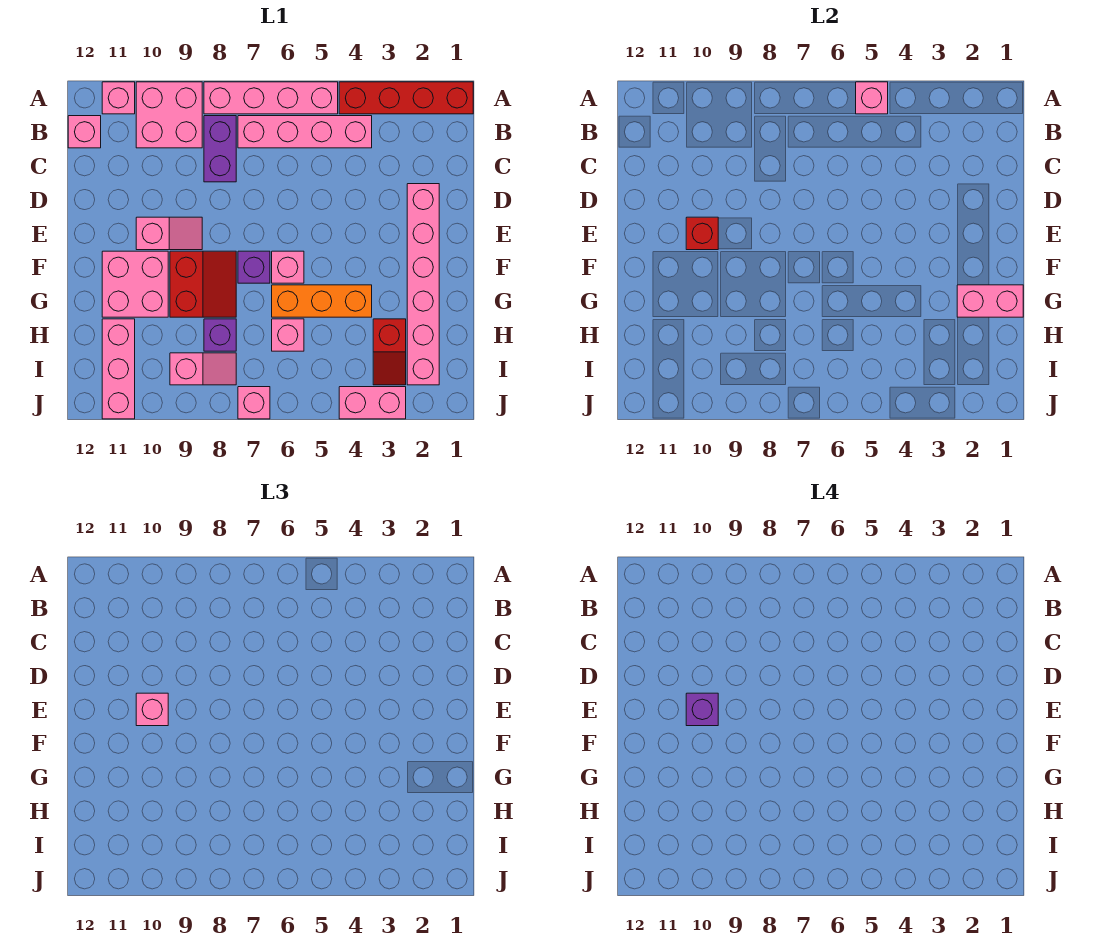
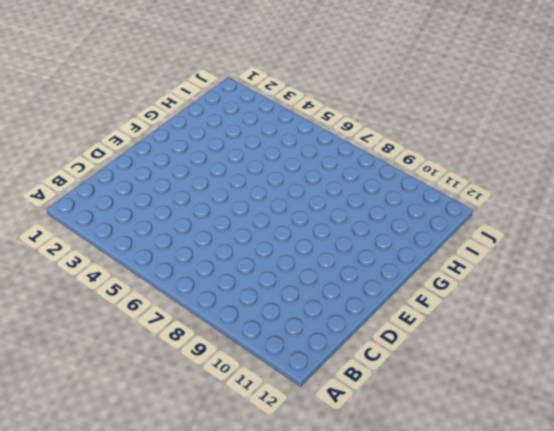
none -> red 1x4 brick [339,82,473,114]
none -> pink 1x4 brick [204,82,338,114]
none -> pink 2x2 brick [136,82,202,148]

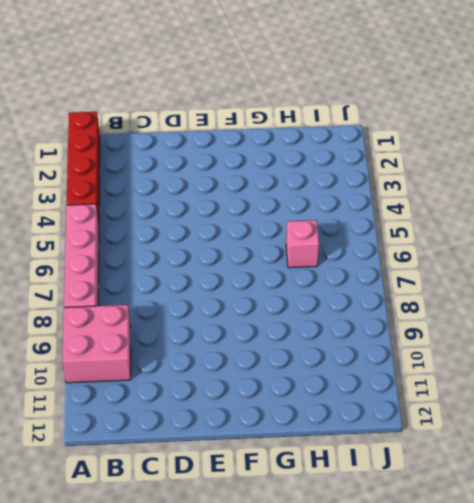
none -> pink 1x1 brick [102,82,135,114]
none -> pink 1x4 brick [238,116,372,148]
none -> purple 1x2 brick [204,116,236,182]

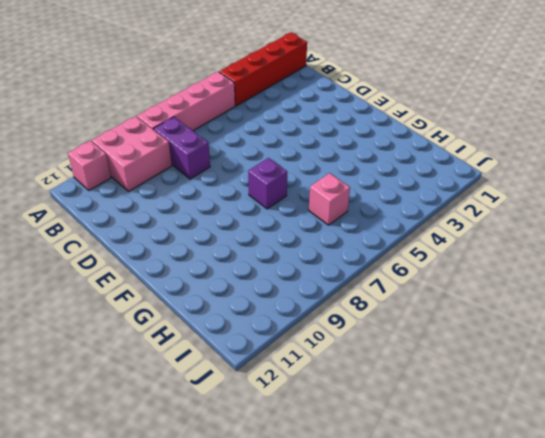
none -> pink 1x4 brick [238,116,372,148]
none -> pink 1x1 brick [68,116,101,148]
none -> pink 1x6 brick [407,184,439,385]

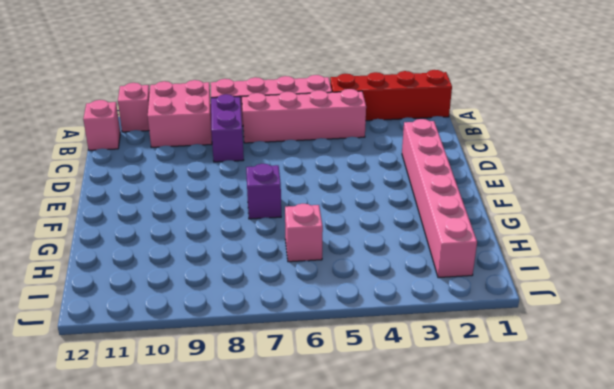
none -> pink 1x2 slope [136,217,202,250]
none -> pink 1x1 brick [272,251,304,283]
none -> red 2x2 slope [170,251,236,317]

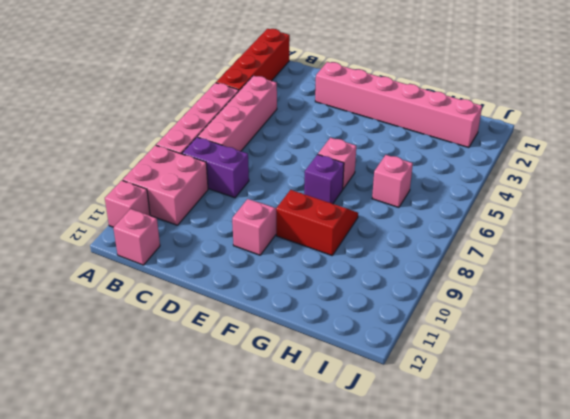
none -> pink 2x2 brick [102,251,168,317]
none -> orange 1x3 brick [272,285,372,317]
none -> red 1x2 slope [373,319,406,385]

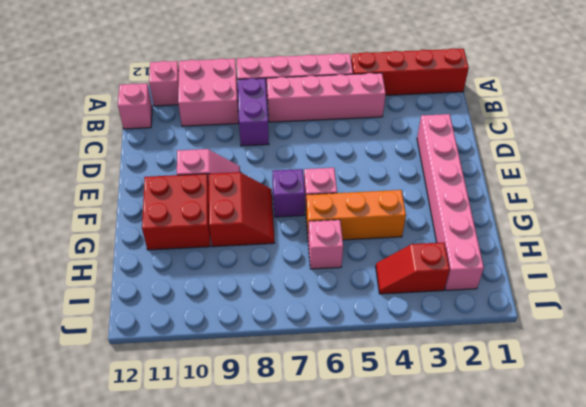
red 2x2 brick [142,174,210,250] -> pink 2x2 brick [102,251,168,317]
red 1x2 slope [376,242,450,294] -> red 1x2 slope turned to [373,319,406,385]
none -> purple 1x1 brick [204,319,236,351]
none -> pink 1x3 brick [102,319,135,419]
none -> pink 1x2 slope [170,353,236,385]

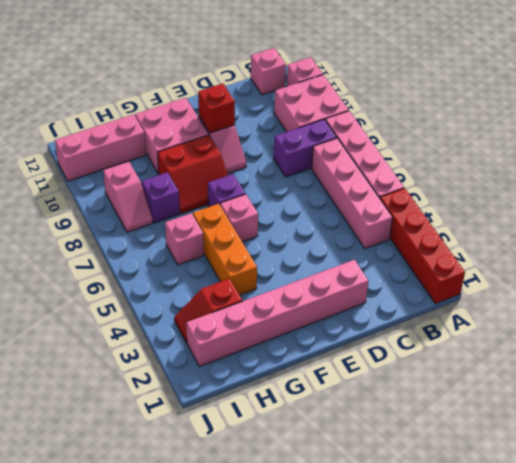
none -> pink 1x2 brick [339,387,406,419]
none -> pink 1x1 brick [238,387,270,419]
none -> pink 1x1 brick [856,82,888,114]

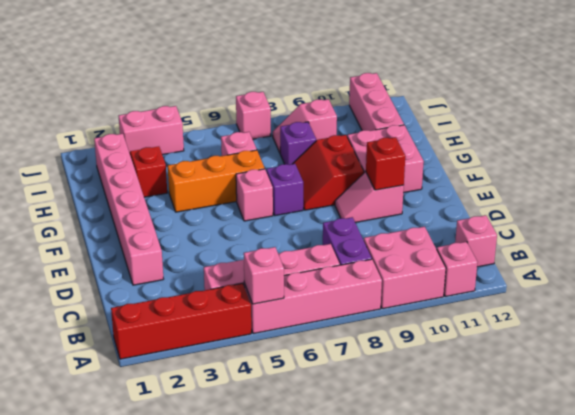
none -> pink 1x2 brick [957,285,1023,317]
none -> pink 1x1 brick [136,693,168,726]
none -> purple 1x1 brick [686,693,718,726]

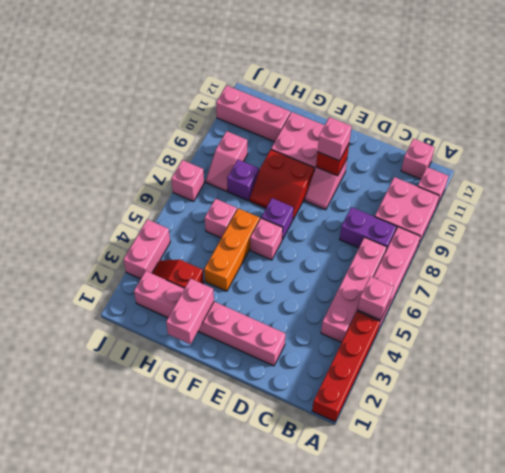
none -> purple 1x1 brick [686,693,718,726]

